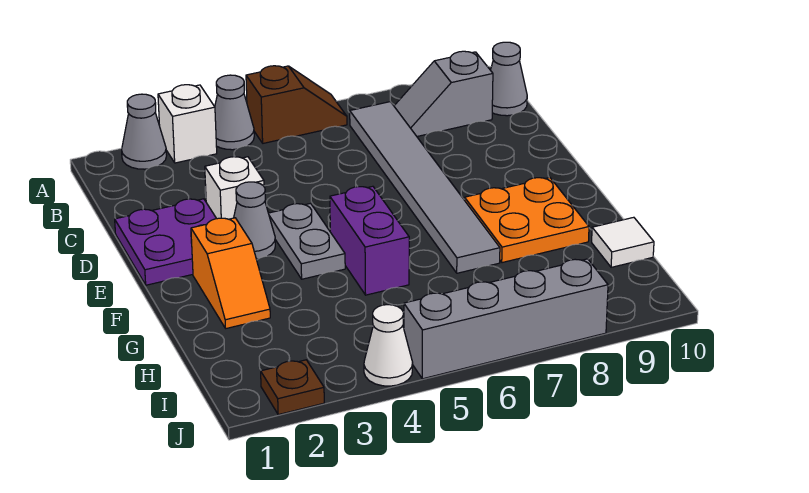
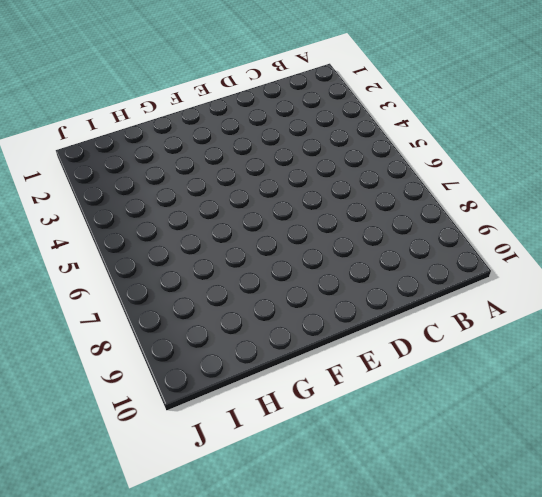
none -> grey 1x1 cone [122,94,167,169]
none -> white 1x1 brick [158,85,217,163]
none -> grey 1x1 cone [215,75,254,150]

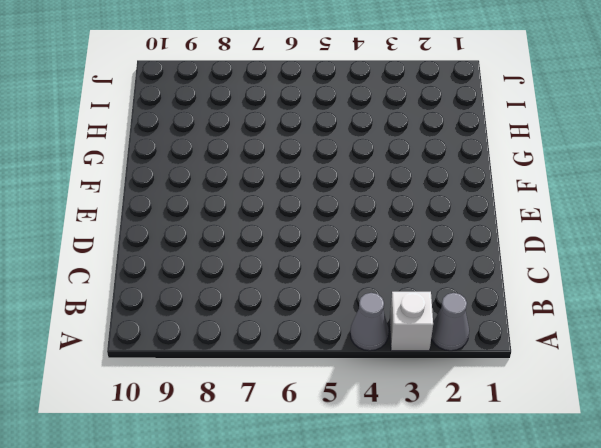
none -> brown 1x2 slope [246,66,347,143]
none -> grey 1x6 tile [350,102,500,273]
none -> grey 1x2 slope [394,51,493,136]

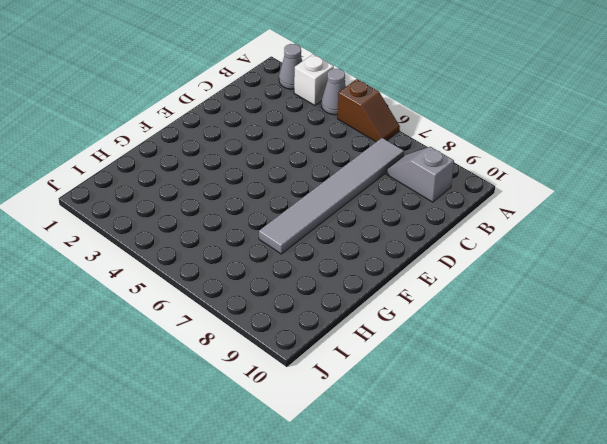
none -> grey 1x1 cone [491,42,527,116]
none -> purple 2x2 plate [115,199,216,285]
none -> white 1x1 brick [205,157,264,219]

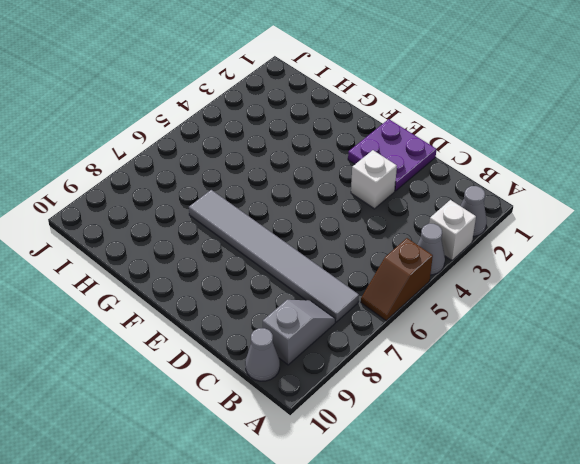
none -> grey 1x1 cone [234,182,275,259]
none -> grey 1x2 plate [268,203,345,279]
none -> orange 1x2 slope [191,218,270,328]

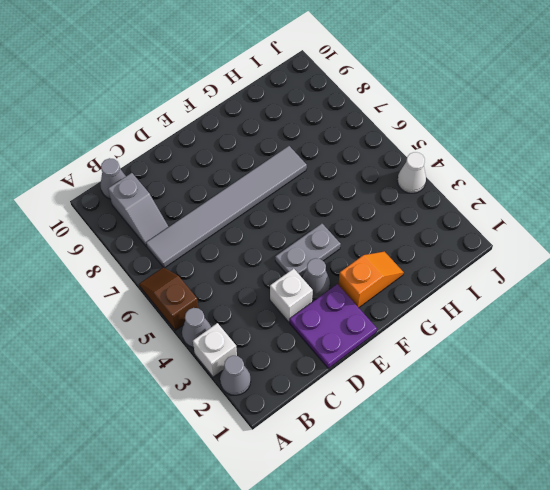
none -> purple 1x2 brick [330,186,409,295]
none -> orange 2x2 plate [465,178,589,263]
none -> white 1x1 tile [592,217,654,267]

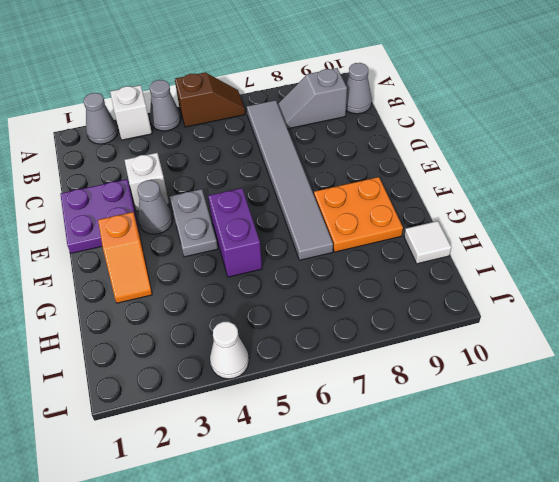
none -> brown 1x1 plate [261,360,324,415]
none -> grey 1x4 brick [404,259,608,379]

